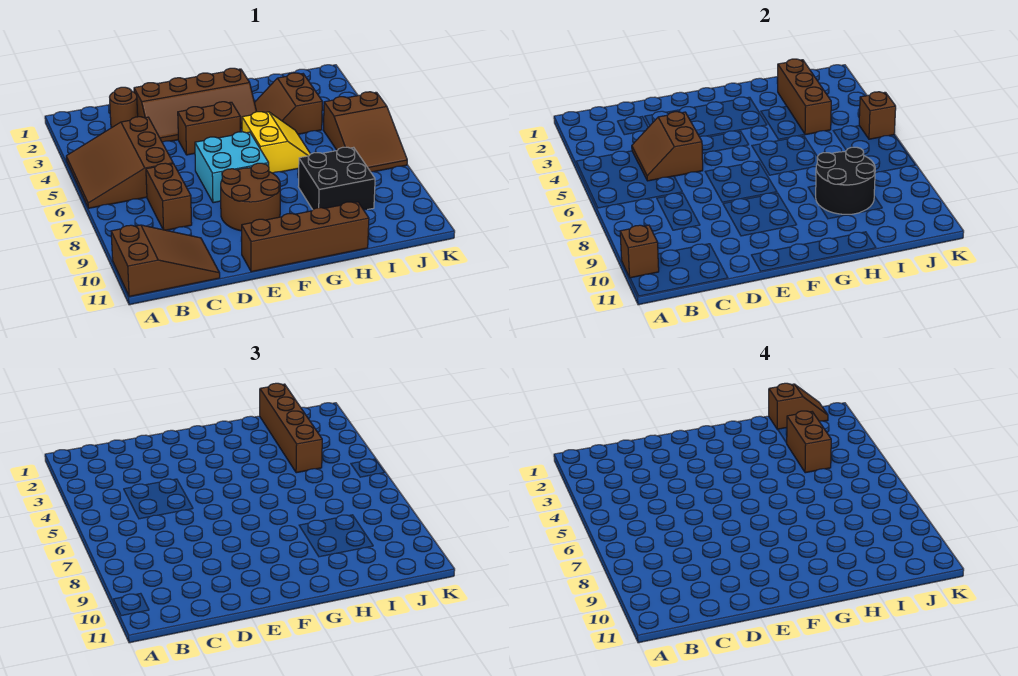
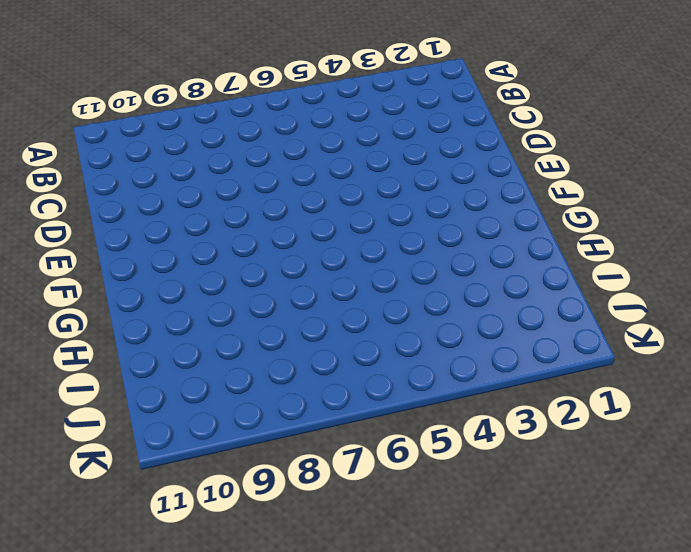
none -> brown 3x3 slope [66,117,173,208]
none -> brown 2x3 slope [111,225,220,297]
none -> brown 1x1 round brick [110,87,138,128]

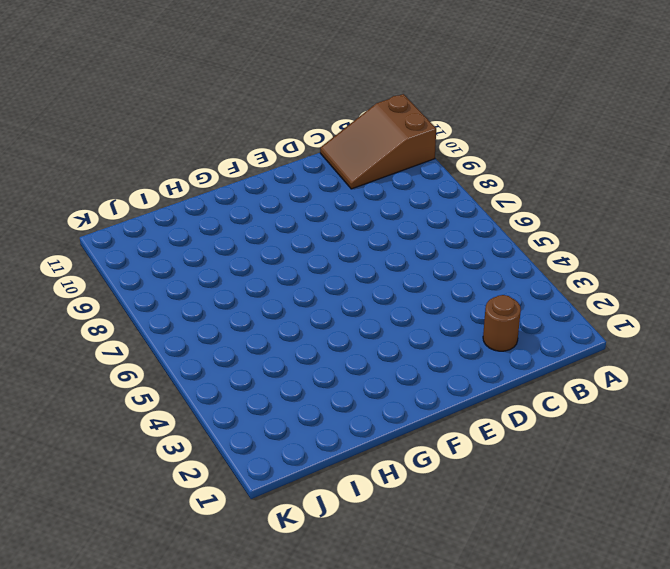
none -> brown 3x3 slope [66,117,173,208]
none -> brown 1x2 brick [146,163,192,230]
none -> brown 2x4 slope [134,68,257,142]

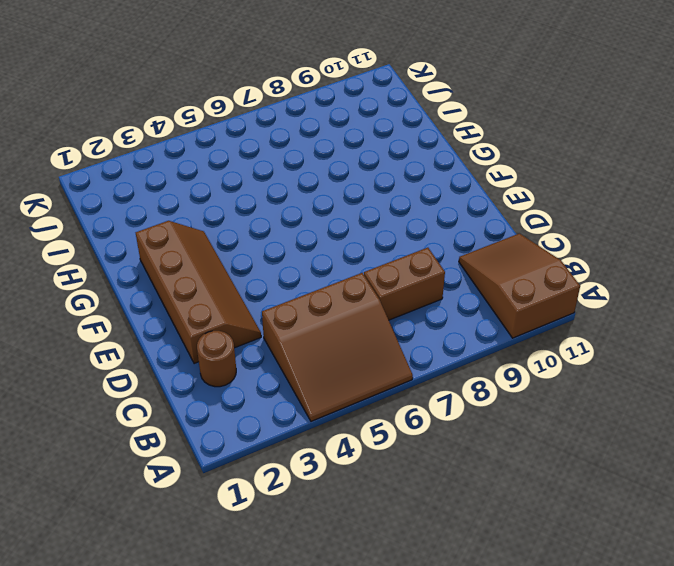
none -> brown 1x2 brick [178,102,240,155]
none -> cyan 2x2 brick [195,132,269,203]
none -> brown 2x2 round brick [221,163,280,231]

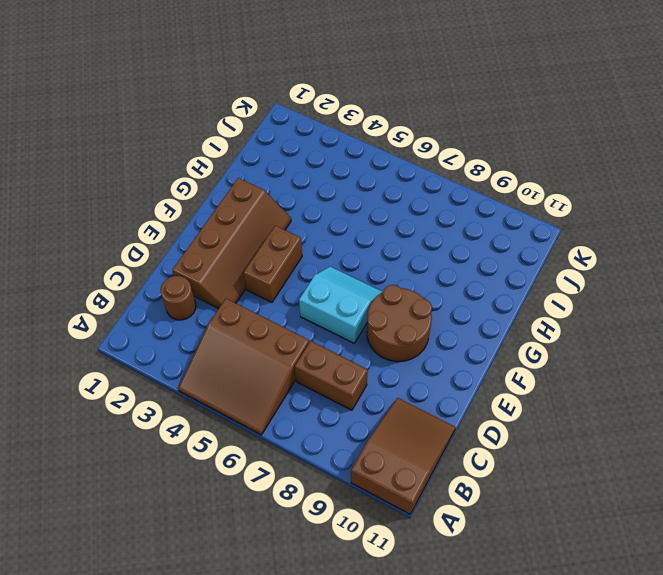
cyan 2x2 slope [299,267,382,343] -> cyan 2x2 brick [195,132,269,203]
none -> brown 1x4 brick [242,202,369,272]
none -> yellow 2x2 slope [242,112,310,173]
none -> brown 2x2 slope [254,73,322,134]

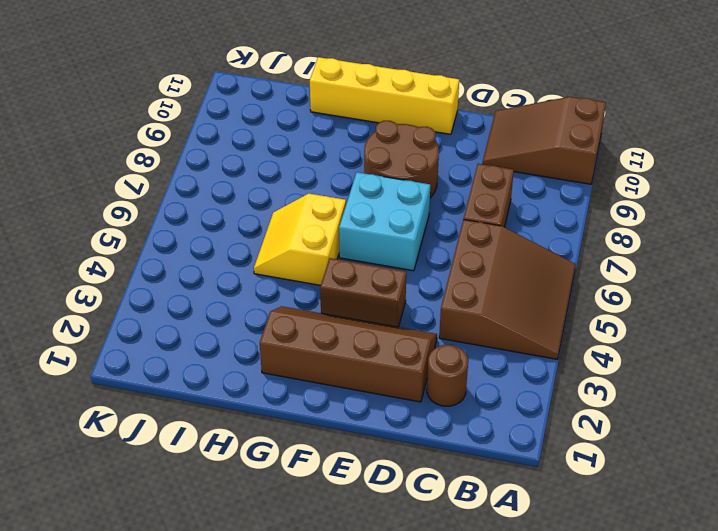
yellow 1x4 brick [310,57,459,134] -> brown 1x4 brick [242,202,369,272]
none -> brown 2x2 slope [254,73,322,134]
none -> black 2x2 brick [298,147,375,210]
none -> brown 2x3 slope [323,92,407,172]

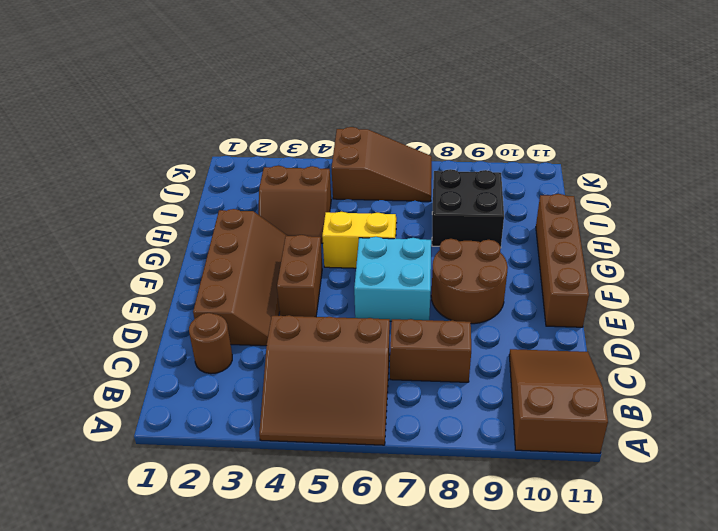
none -> brown 1x1 brick [620,225,659,278]
none -> brown 2x2 slope [632,112,703,181]
none -> black 2x2 round brick [816,147,875,215]

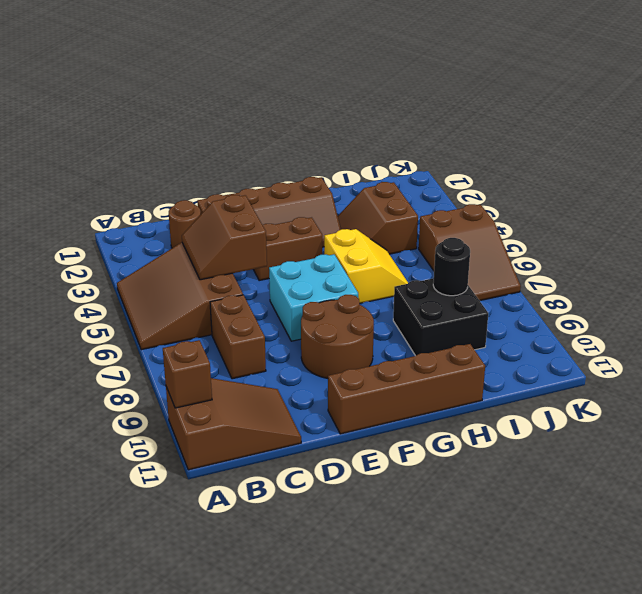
black 1x1 round brick [433,238,470,296] -> black 2x2 round brick [816,147,875,215]
none -> brown 1x3 brick [777,59,831,135]
none -> brown 1x1 brick [859,92,896,139]
none -> brown 1x4 brick [260,383,322,473]

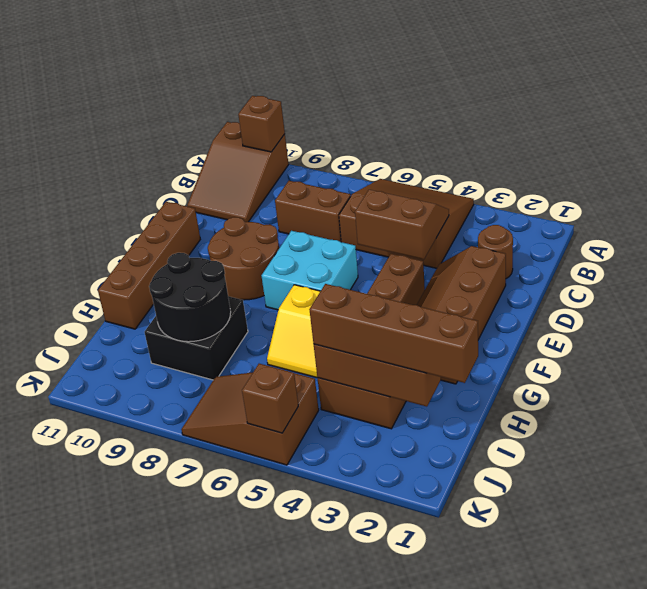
none -> brown 1x2 slope [769,383,828,429]
none -> brown 1x2 brick [787,411,831,473]

